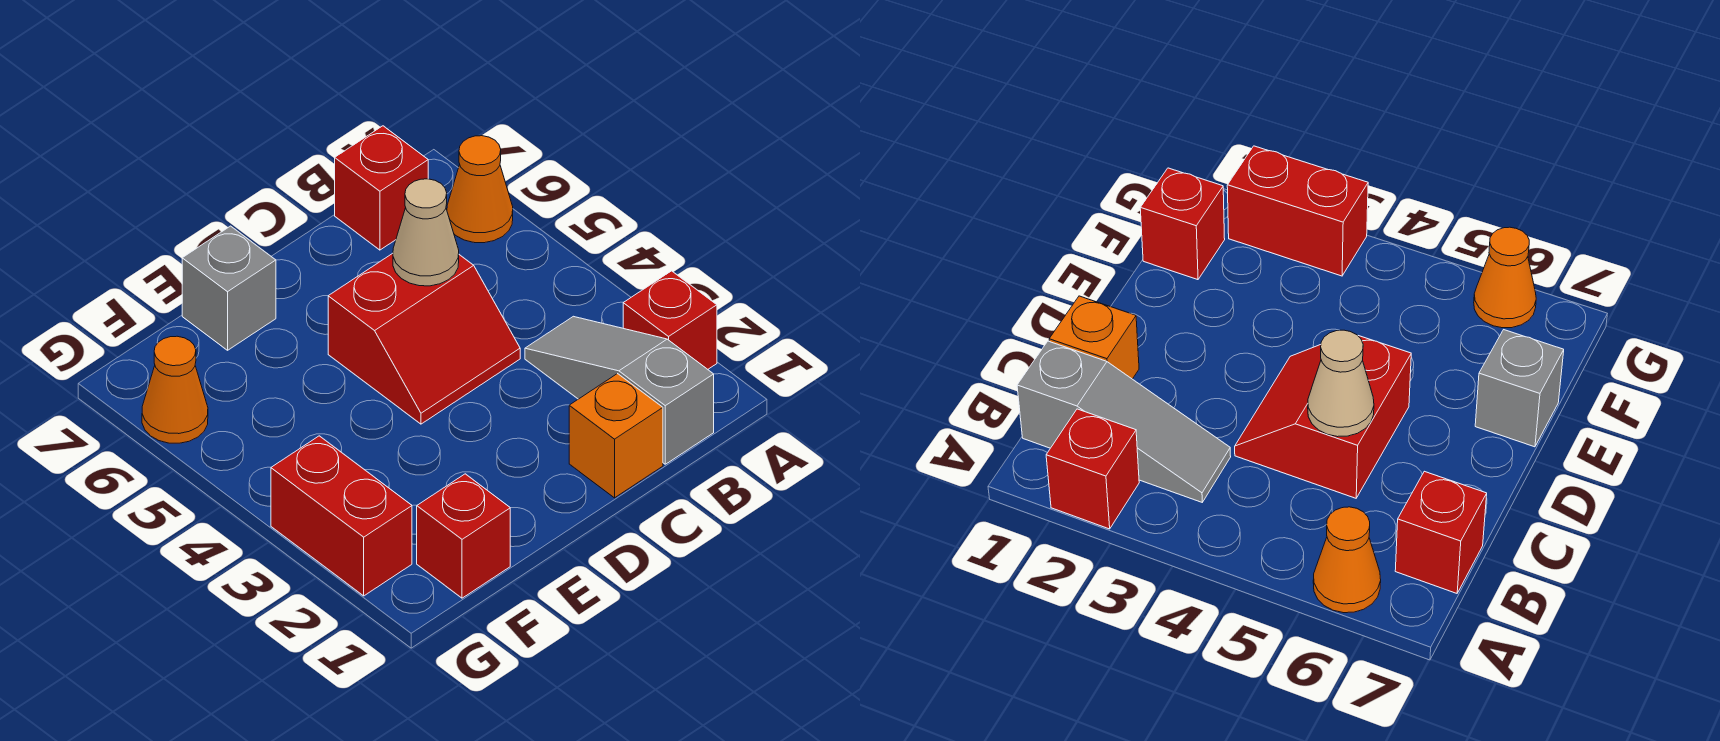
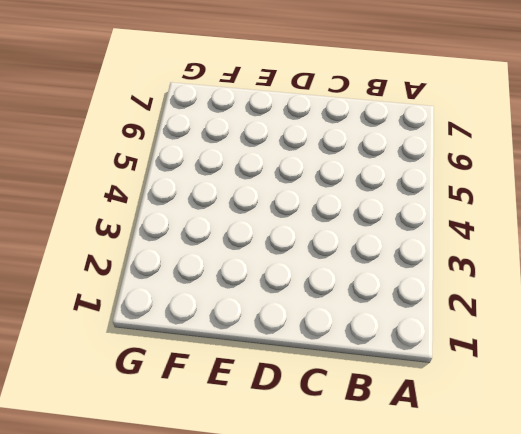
none -> red 1x1 brick [623,271,717,369]
none -> orange 1x1 cone [447,136,513,243]

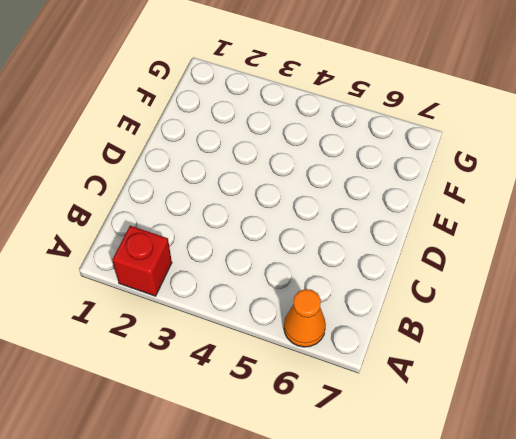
none -> grey 1x3 slope [525,316,714,464]
none -> red 1x1 brick [335,126,428,250]

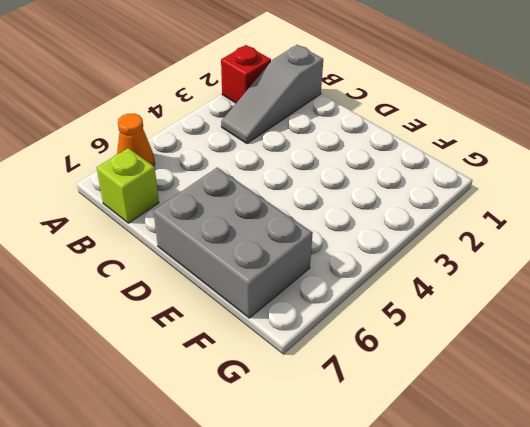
lime 1x1 brick [97,148,159,223] -> red 1x1 brick [335,126,428,250]
grey 2x3 brick [153,168,313,318] -> grey 1x1 brick [182,226,276,350]
none -> orange 1x1 brick [569,374,663,498]
none -> red 2x2 slope [328,253,520,424]

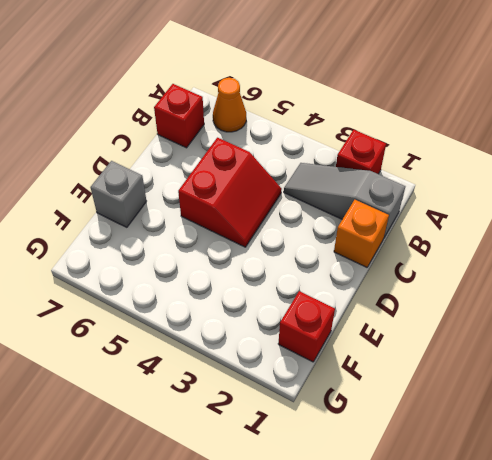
none -> red 1x2 brick [271,436,412,596]
none -> orange 1x1 cone [142,336,208,443]

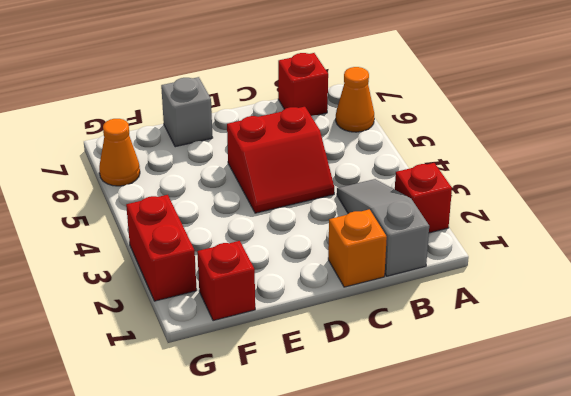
none -> tan 1x1 cone [393,179,459,286]

